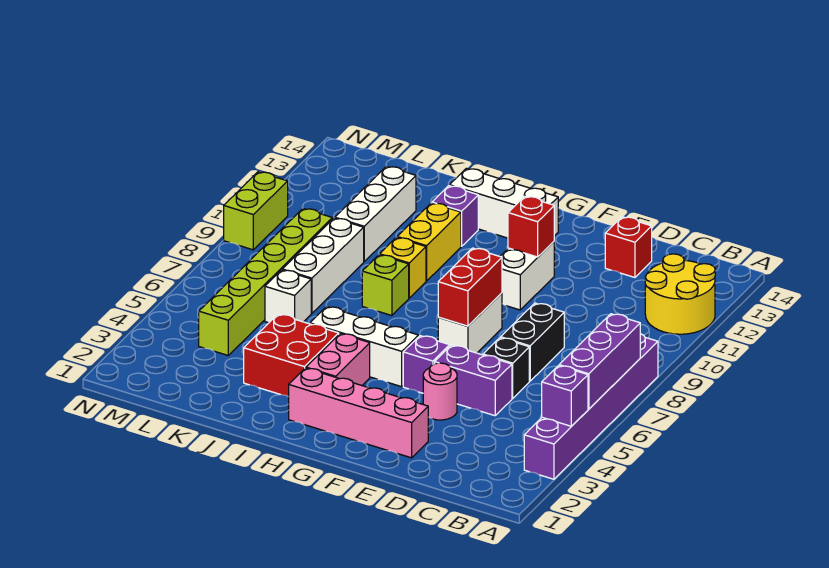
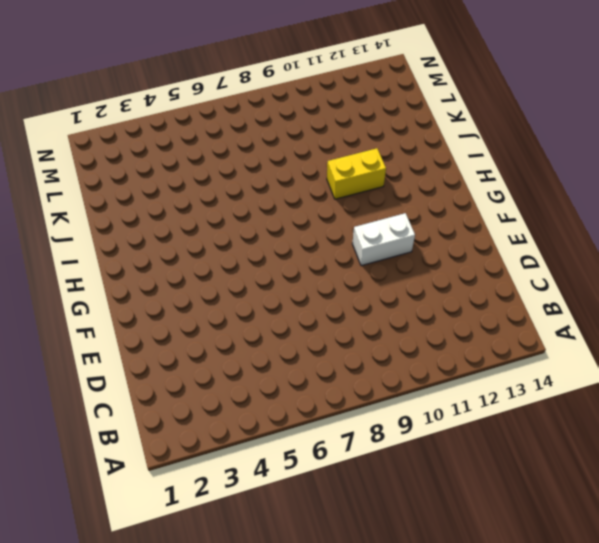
none -> purple 1x6 brick [524,334,658,479]
none -> yellow 2x2 round brick [645,254,715,334]
none -> purple 1x2 brick [435,345,512,416]

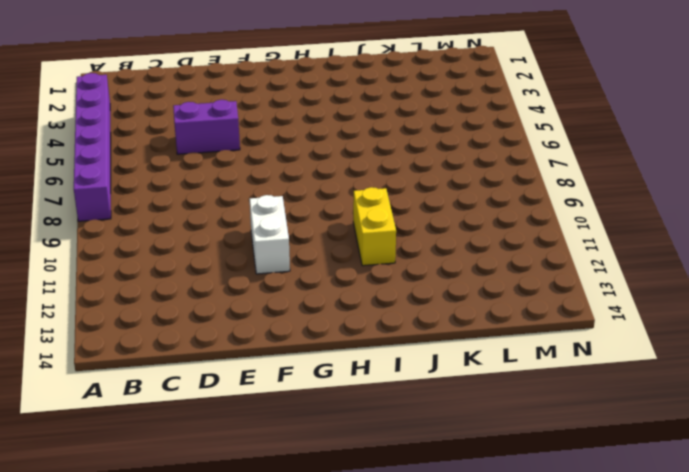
none -> yellow 2x2 round brick [645,254,715,334]
none -> black 1x1 brick [483,338,529,398]
none -> black 1x2 brick [501,303,564,381]

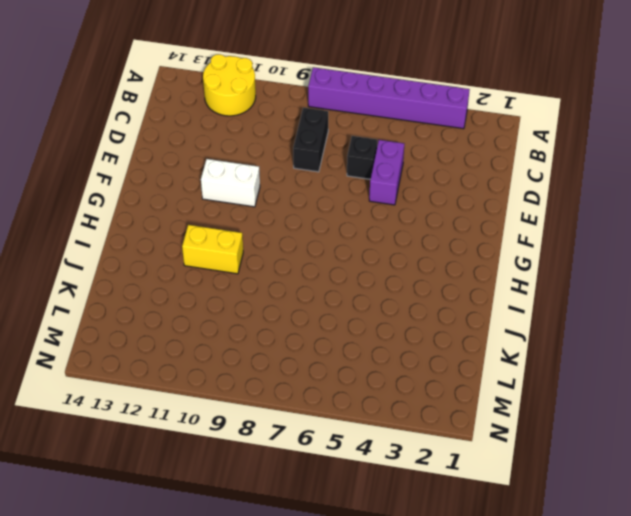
black 1x2 brick [293,108,328,172] -> black 1x2 brick turned to [501,303,564,381]
none -> red 1x1 brick [605,217,652,277]
none -> pink 1x4 brick [289,368,428,458]
none -> pink 1x1 round brick [423,363,457,420]

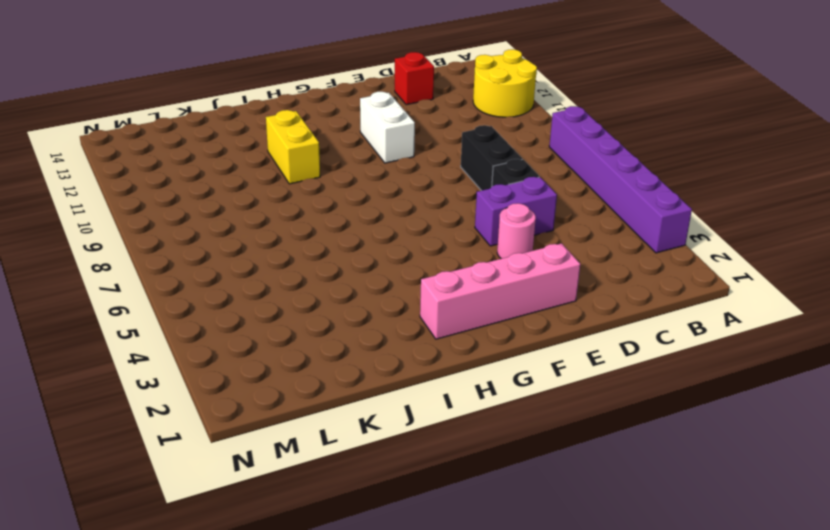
none -> purple 1x1 brick [403,336,450,393]
none -> white 1x2 brick [438,293,502,353]
none -> white 1x3 brick [309,306,418,387]

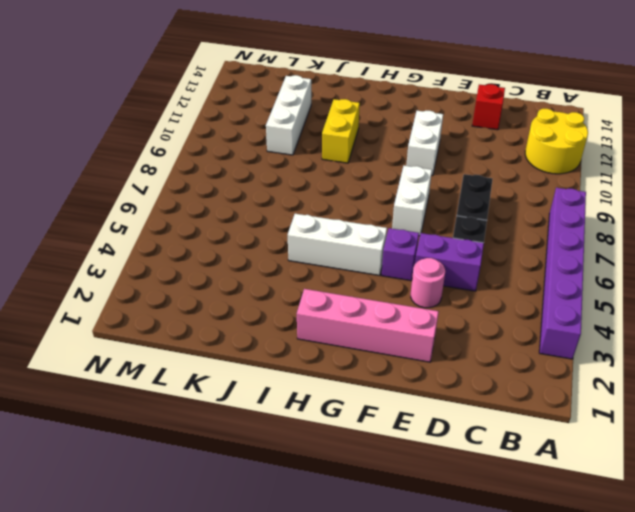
none -> white 1x3 brick [450,168,558,238]
none -> pink 1x2 brick [306,334,370,385]
none -> red 2x2 brick [244,314,339,397]

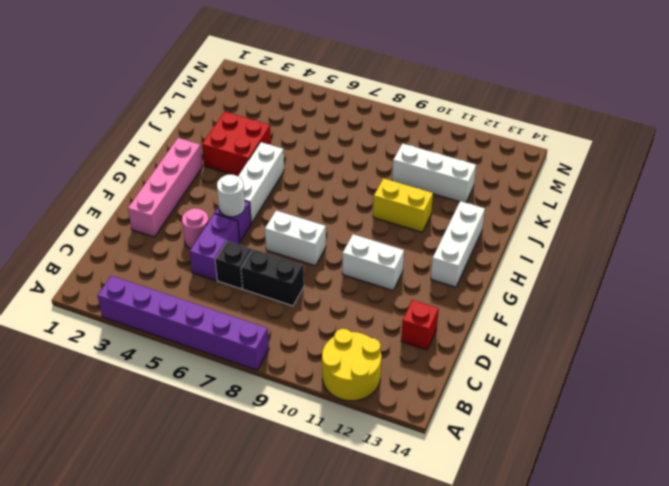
white 1x1 round brick [217,174,245,217] -> none
none -> pink 1x2 brick [306,334,370,385]
none -> lime 1x1 brick [362,255,409,316]
none -> yellow 1x1 brick [380,237,426,298]

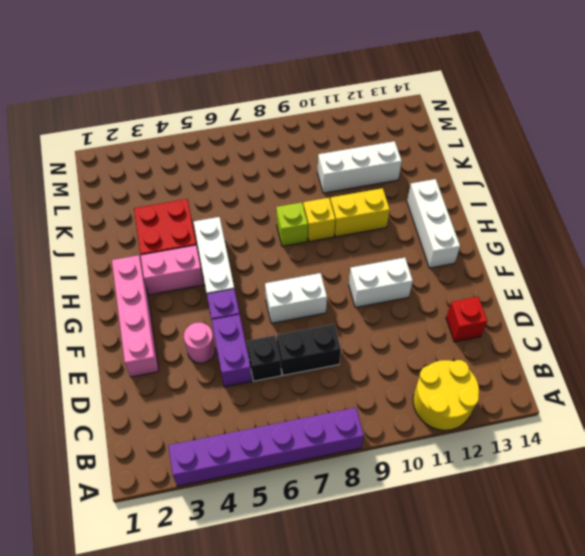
none -> purple 1x1 brick [432,186,478,246]
none -> white 1x1 brick [265,270,311,323]
none -> white 1x3 brick [282,218,364,313]

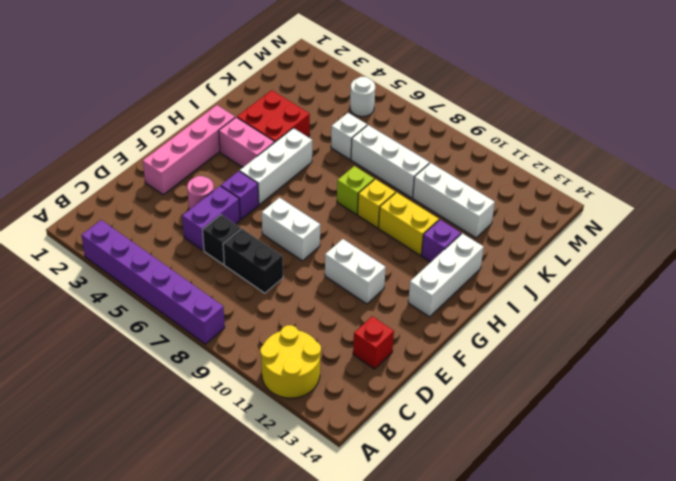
white 1x1 round brick [350,77,375,117] -> none
none -> lime 1x6 brick [199,209,332,355]
none -> lime 1x2 brick [224,172,288,250]
none -> purple 1x1 brick [542,366,588,426]

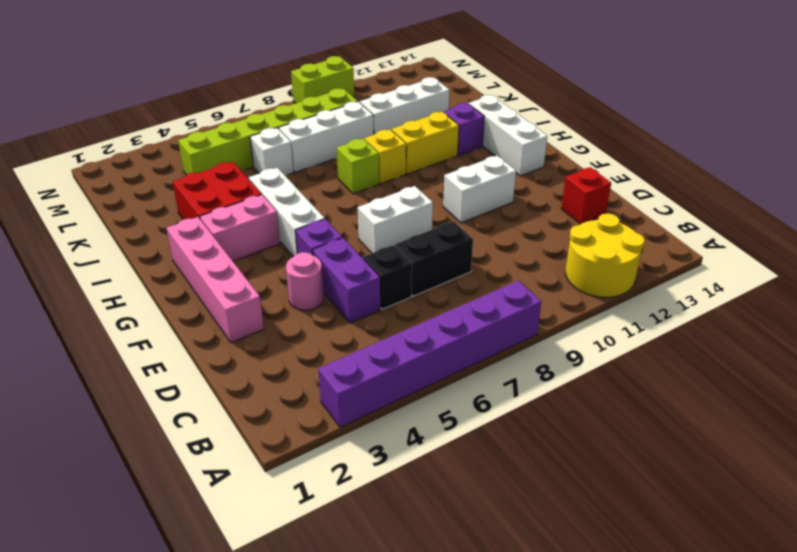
none -> purple 1x1 brick [542,366,588,426]
none -> purple 1x3 brick [559,314,640,409]
none -> red 1x2 brick [438,248,502,326]

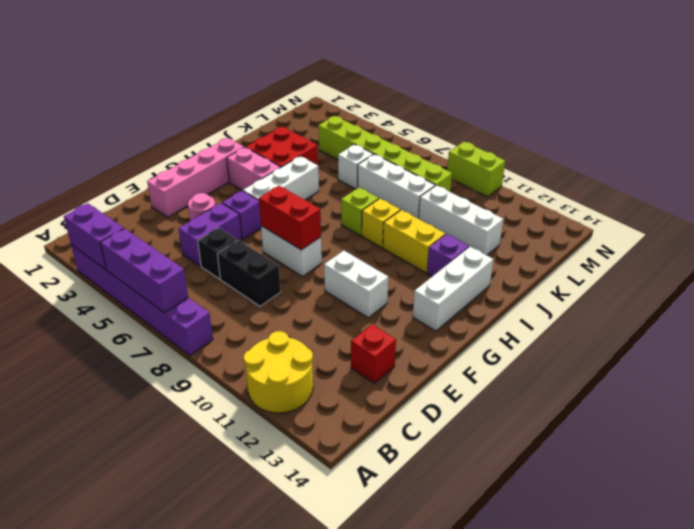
purple 1x2 brick [64,203,124,270] -> purple 1x1 brick [542,366,588,426]
none -> red 1x1 brick [508,196,554,257]

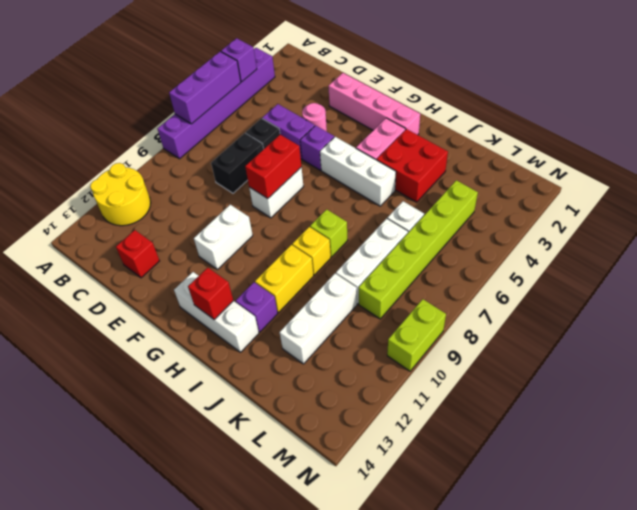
red 1x1 brick [188,268,233,320] -> red 1x1 brick moved to [508,196,554,257]

